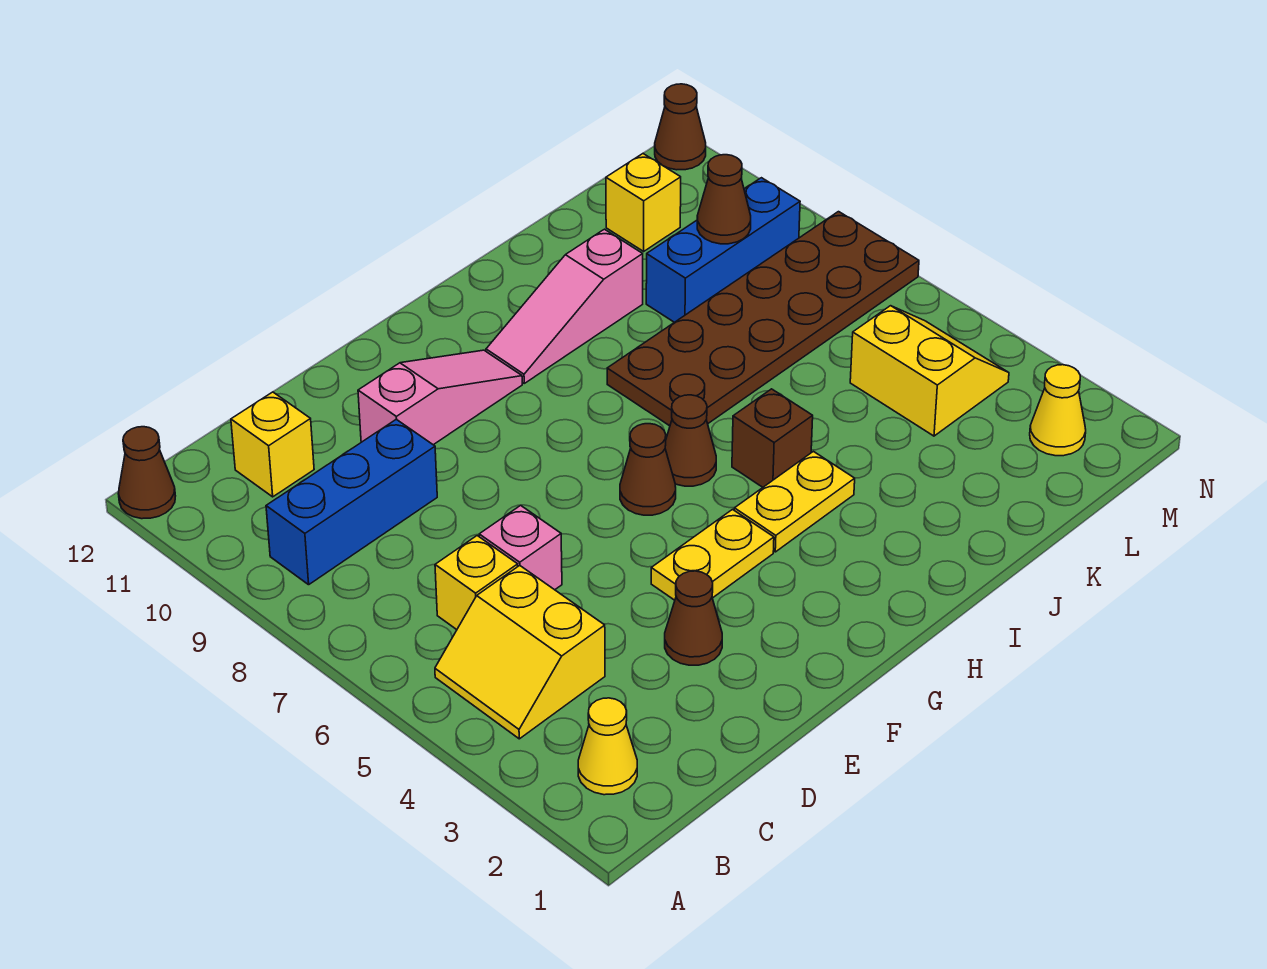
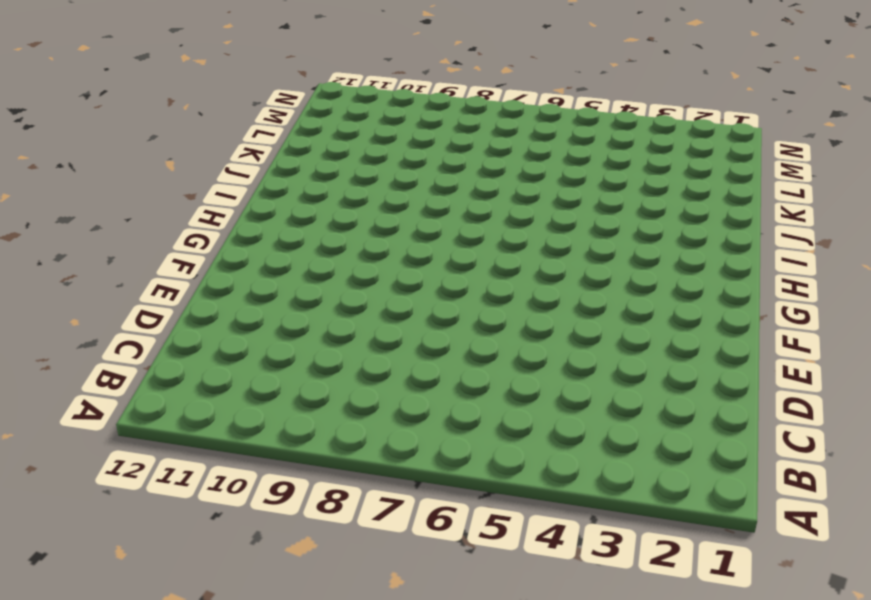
none -> brown 1x1 cone [118,427,175,519]
none -> yellow 1x1 cone [578,698,637,795]
none -> yellow 2x2 slope [435,566,605,739]

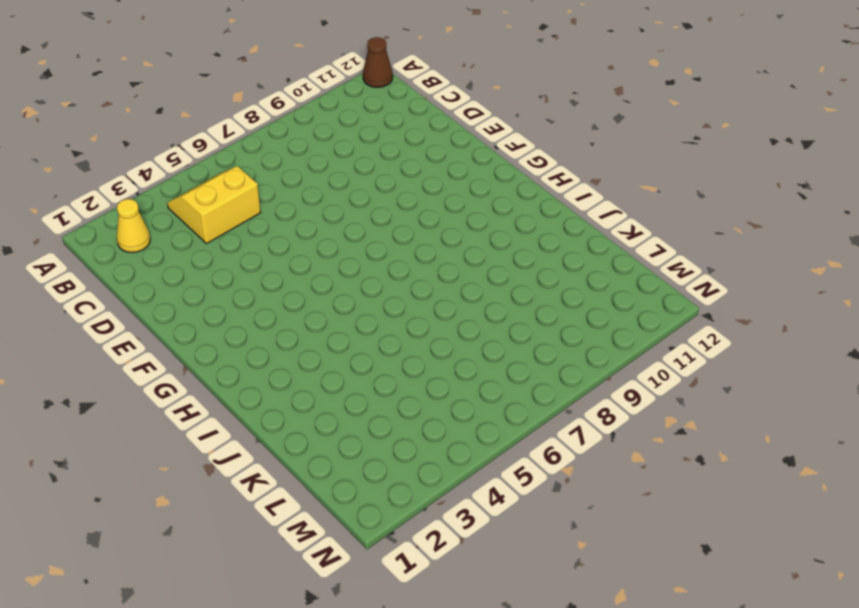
none -> blue 1x3 brick [266,419,437,585]
none -> yellow 1x1 brick [435,536,518,630]
none -> yellow 1x1 brick [231,392,314,497]

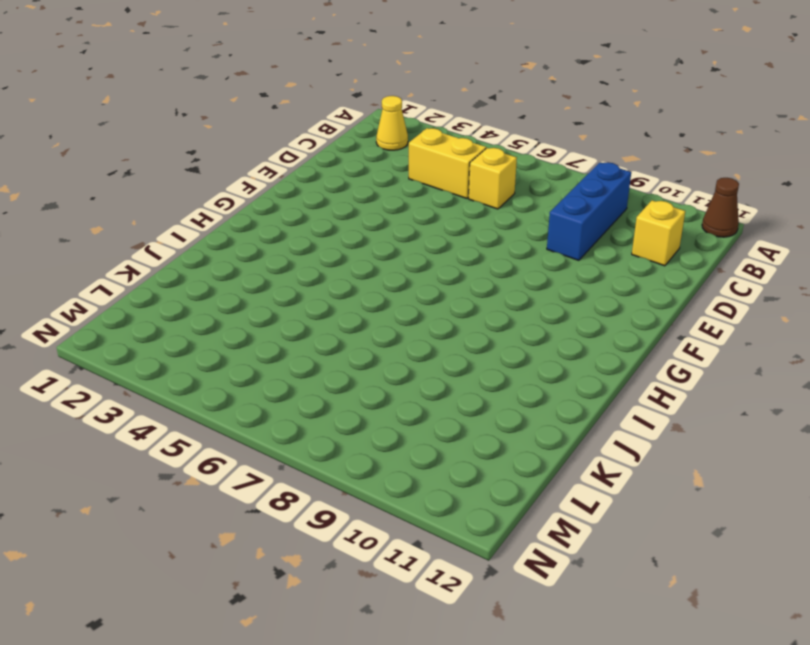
none -> pink 1x1 brick [479,505,562,590]
none -> brown 1x1 cone [665,571,722,665]
none -> pink 1x3 slope [358,350,522,445]

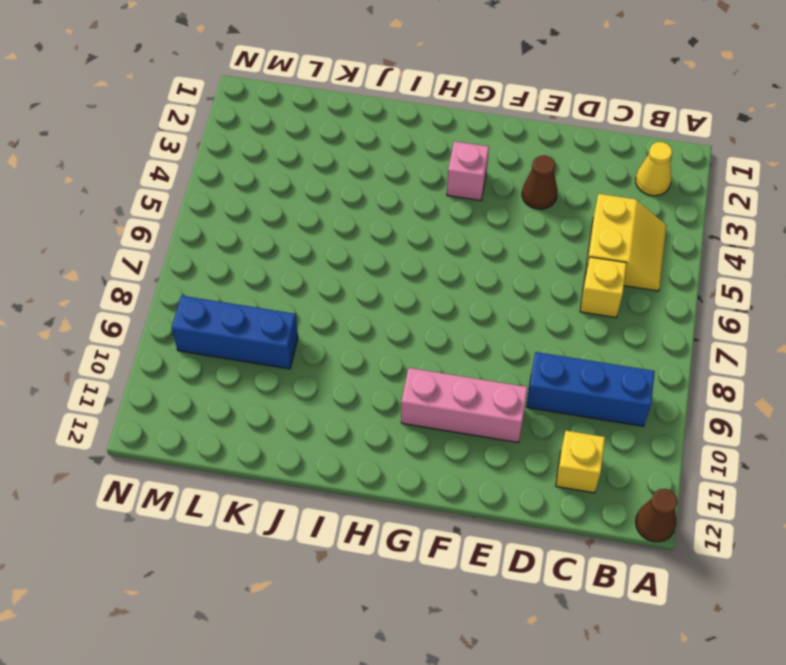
pink 1x3 brick [401,368,528,443] -> pink 1x3 slope [358,350,522,445]
pink 1x1 brick [447,141,489,201] -> pink 1x1 brick moved to [479,505,562,590]
none -> yellow 1x2 plate [651,510,774,600]
none -> brown 1x1 cone [620,424,676,515]
none -> yellow 1x2 plate [734,451,855,552]

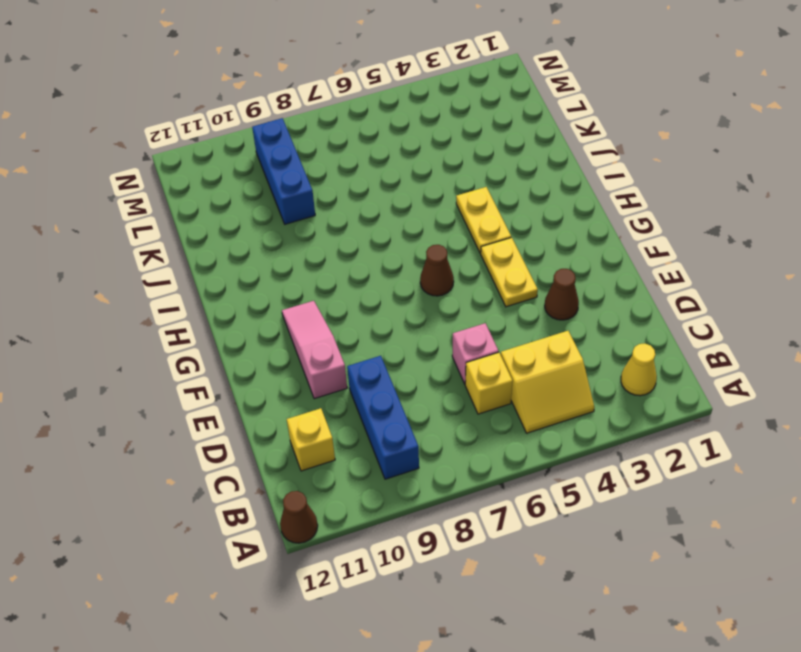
none -> brown 1x1 cone [665,395,716,486]
none -> pink 1x3 slope [486,229,643,383]
none -> brown 1x1 brick [732,389,813,487]

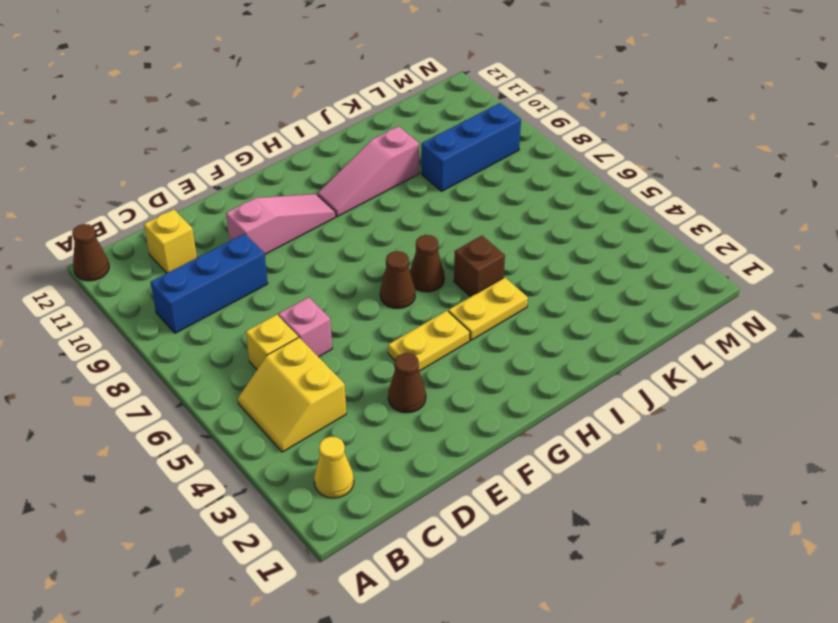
none -> brown 2x6 plate [607,212,919,426]
none -> yellow 2x2 slope [850,306,1009,436]
none -> yellow 1x1 brick [606,154,681,251]

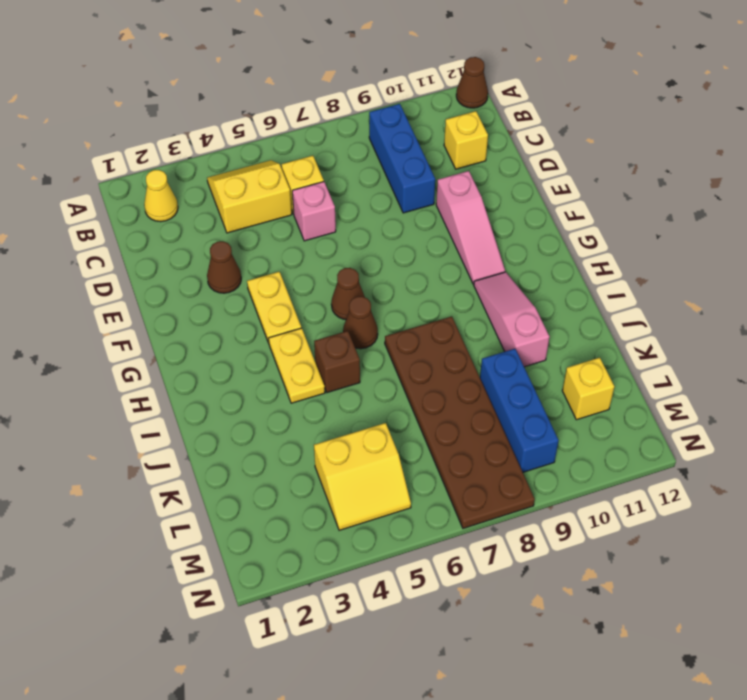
none -> yellow 1x1 cone [1030,365,1086,456]
none -> brown 1x1 cone [655,84,706,170]
none -> brown 1x1 cone [697,155,751,244]

